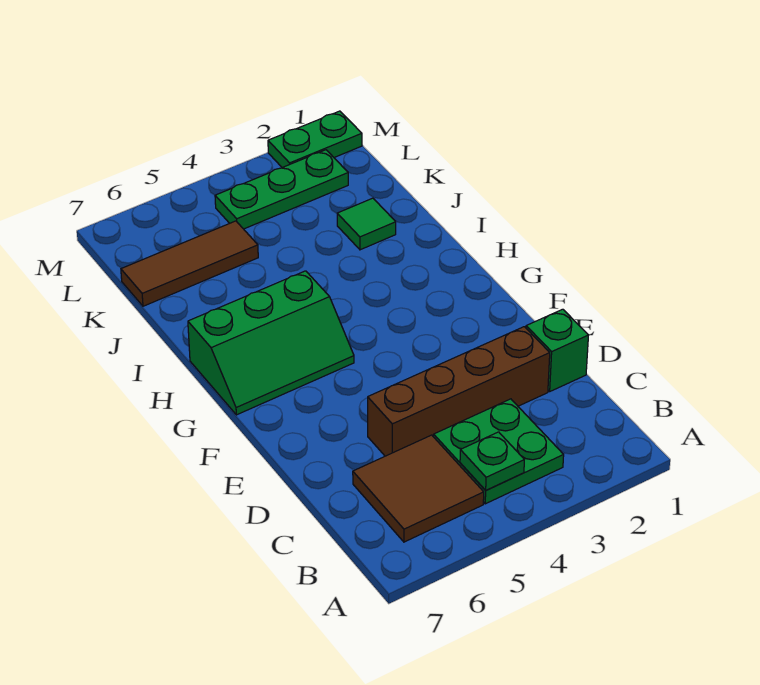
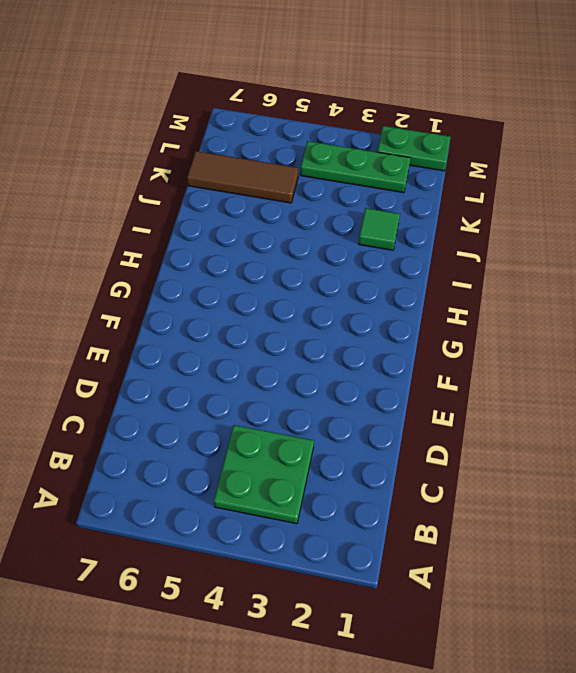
none -> brown 2x2 tile [353,435,484,542]
none -> green 1x1 brick [526,309,589,391]

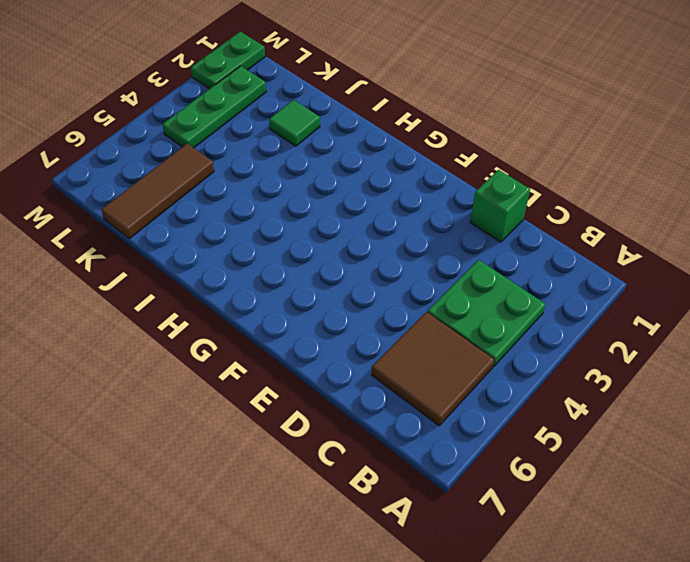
none -> brown 1x4 brick [368,327,550,456]
none -> green 2x3 slope [188,271,354,415]

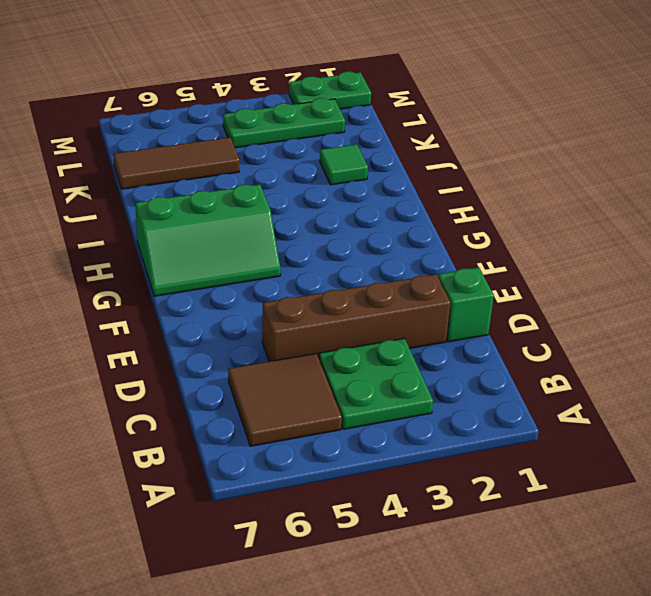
none -> green 1x1 plate [460,432,524,490]

